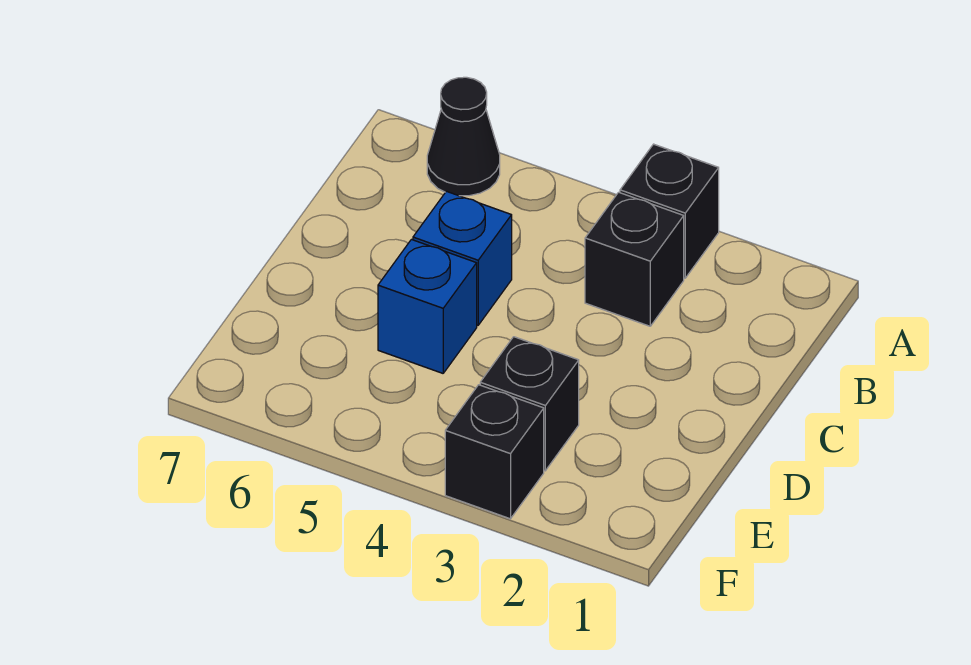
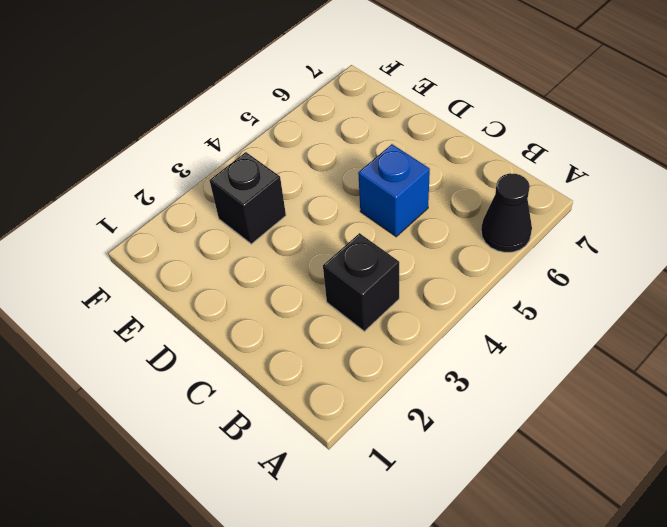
none -> black 1x1 brick [620,144,719,278]
none -> blue 1x1 brick [378,240,477,373]

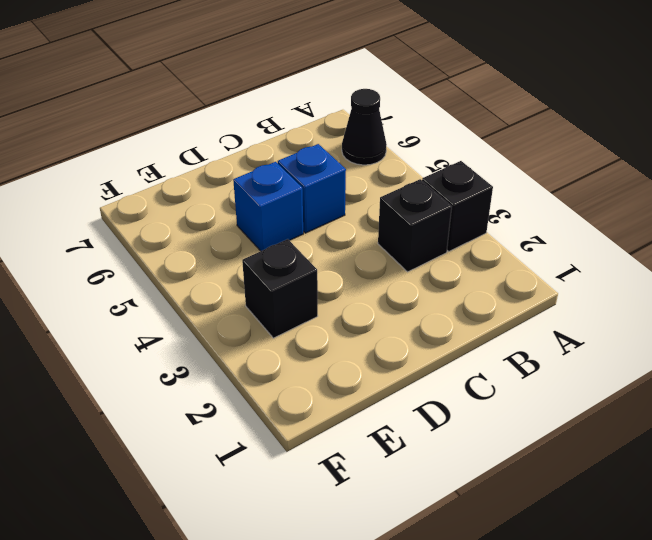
none -> black 1x1 brick [445,385,544,519]

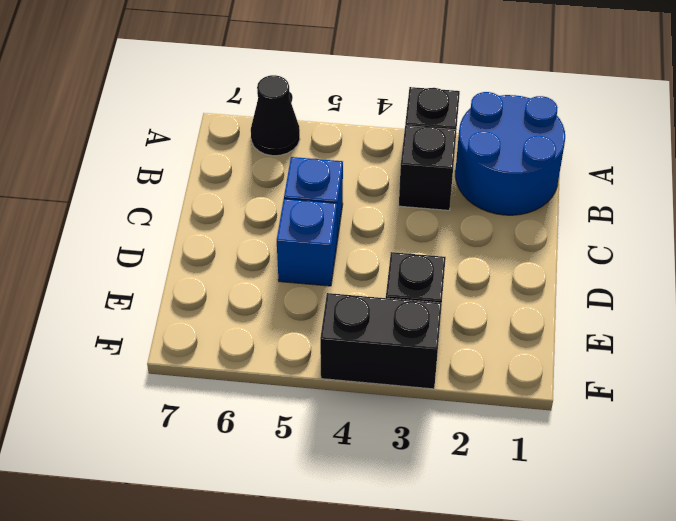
blue 2x2 round brick [455,92,565,215] -> none
black 1x2 brick [320,293,442,389] -> black 1x1 brick [445,385,544,519]

